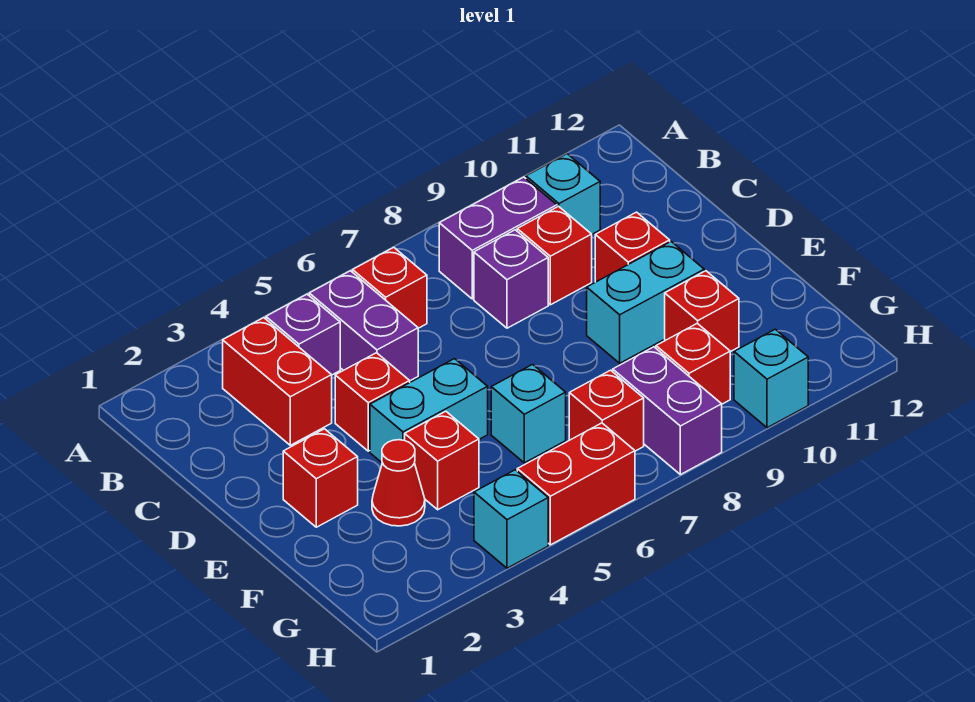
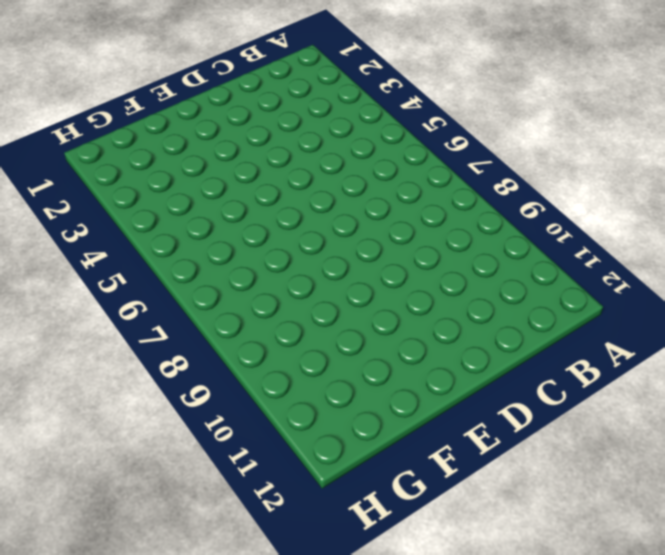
none -> red 1x2 brick [223,318,332,445]
none -> purple 1x1 brick [266,294,340,375]
none -> purple 1x2 brick [309,271,418,381]

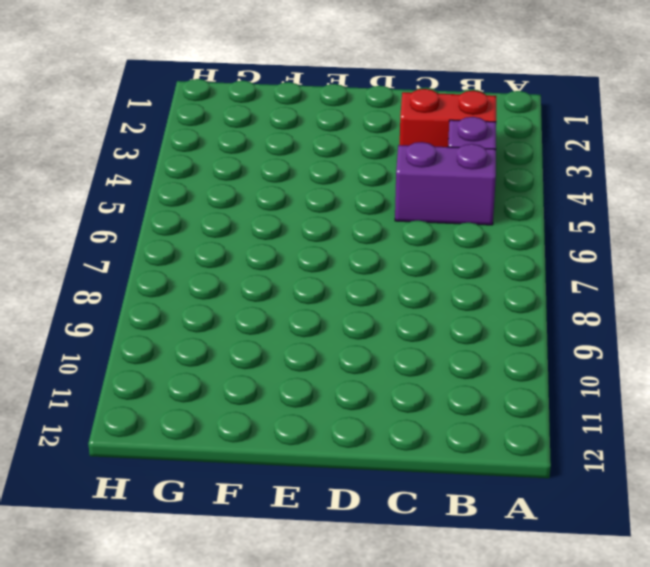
none -> red 1x1 brick [353,247,427,328]
none -> purple 1x2 brick [439,177,557,299]
none -> cyan 1x1 brick [526,154,600,234]

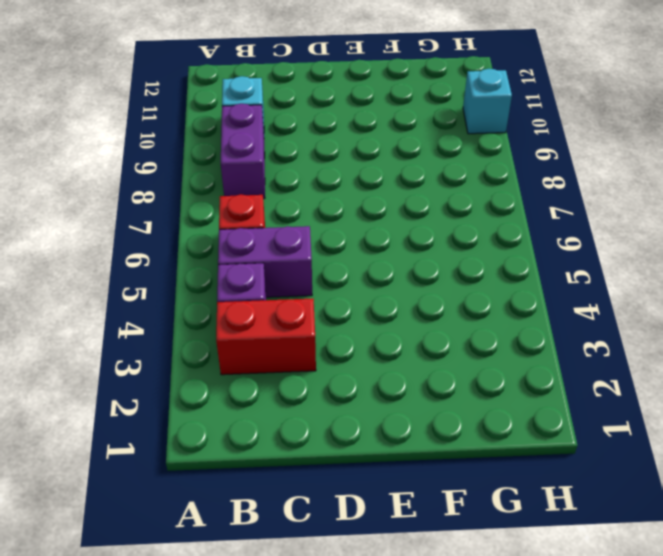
none -> purple 1x1 brick [474,230,548,328]
none -> red 1x1 brick [517,206,592,305]
none -> red 1x1 brick [335,353,410,451]

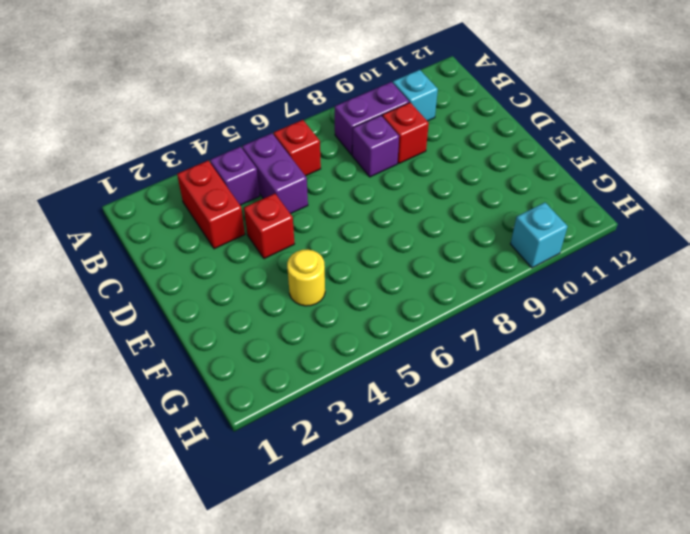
yellow 1x1 round brick [287,250,325,306] -> red 1x1 brick [405,411,479,510]
none -> red 1x1 brick [595,212,670,282]
none -> red 1x1 brick [283,429,358,527]
none -> cyan 1x2 brick [370,359,488,463]

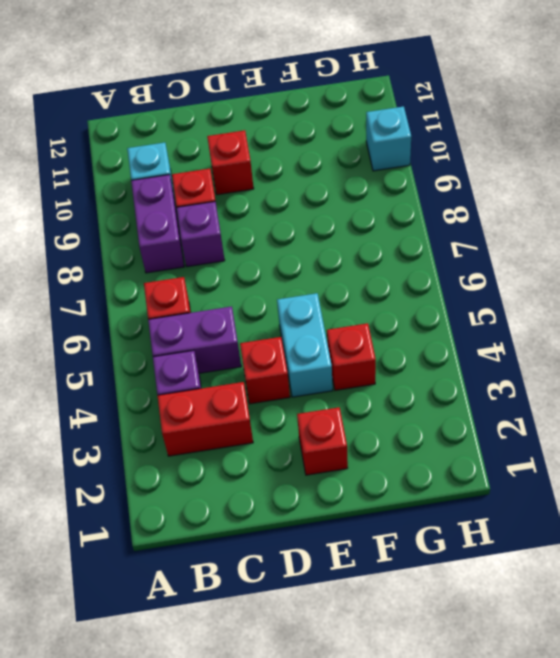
none -> cyan 1x2 brick [587,242,704,363]
none -> red 1x1 cone [372,440,425,526]
none -> cyan 1x1 brick [491,365,566,463]

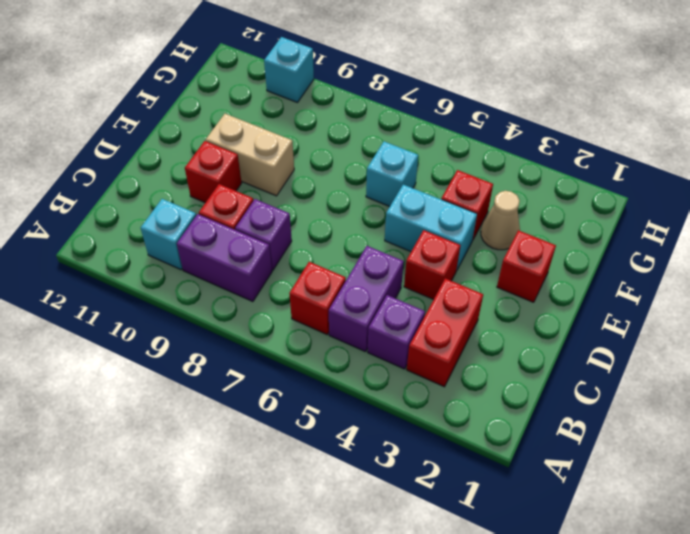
tan 1x2 brick [206,114,294,196] -> cyan 1x2 brick [587,242,704,363]
tan 1x1 cone [481,191,520,250] -> red 1x1 cone [372,440,425,526]
none -> red 1x1 brick [665,271,739,352]
none -> red 1x1 brick [569,370,644,451]
none -> purple 1x2 brick [613,347,722,475]

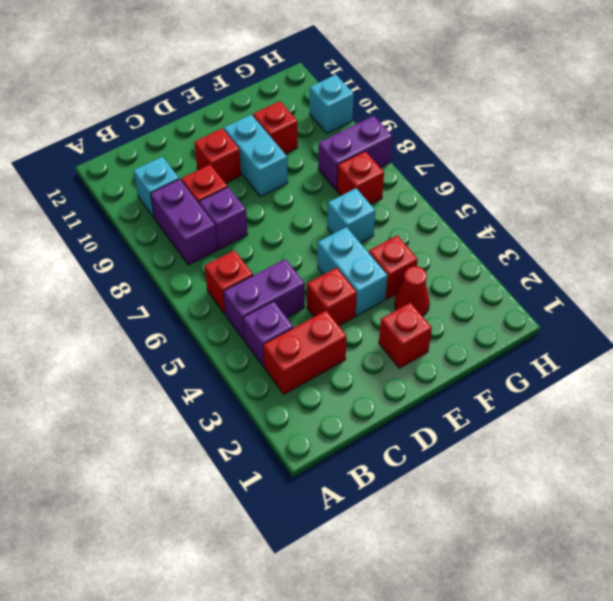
none -> red 1x1 brick [656,323,730,404]
none -> cyan 1x1 brick [474,470,548,568]
none -> red 1x2 brick [517,423,635,545]

